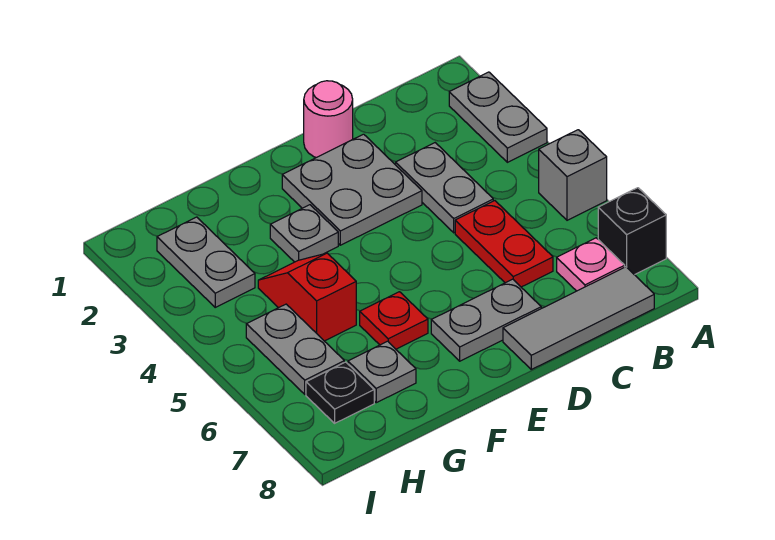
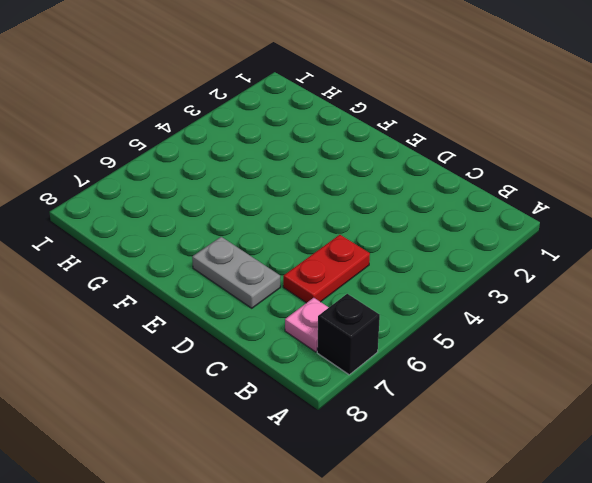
none -> grey 1x2 plate [449,72,547,162]
none -> grey 1x1 brick [539,130,607,220]
none -> grey 1x3 tile [503,267,654,369]

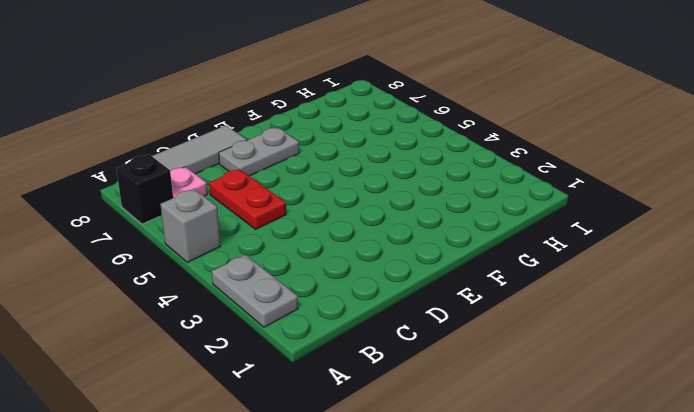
none -> grey 1x2 plate [396,143,493,233]
none -> pink 1x1 round brick [304,81,353,158]
none -> grey 2x2 plate [282,134,422,245]

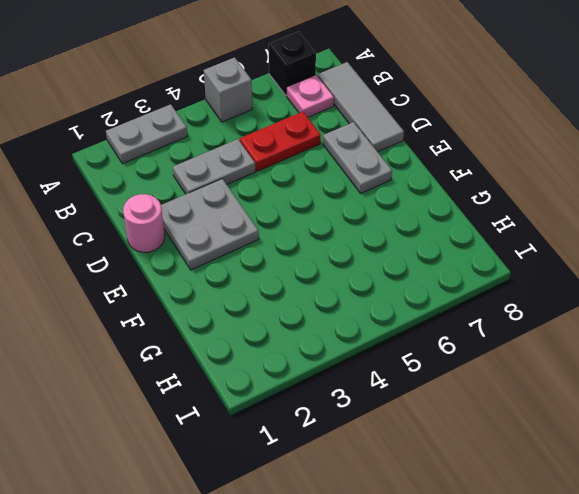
none -> grey 1x1 plate [270,205,338,262]
none -> red 1x1 plate [360,292,428,349]
none -> red 1x2 slope [258,253,356,341]

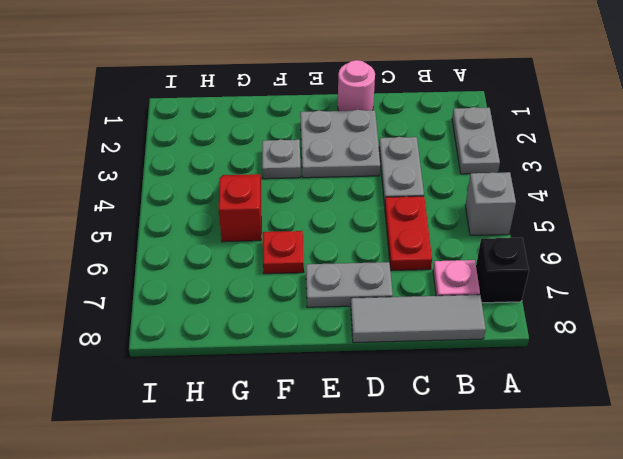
none -> grey 1x1 plate [348,341,416,403]
none -> grey 1x2 plate [157,217,255,307]
none -> grey 1x2 plate [246,304,344,394]

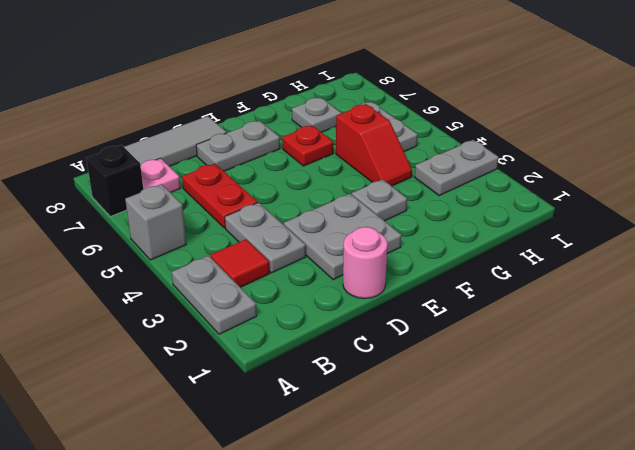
red 1x1 tile [210,239,269,287] -> none
grey 1x2 plate [415,140,499,196] -> grey 1x2 plate turned to [157,217,255,307]
none -> black 1x1 plate [306,362,374,423]

